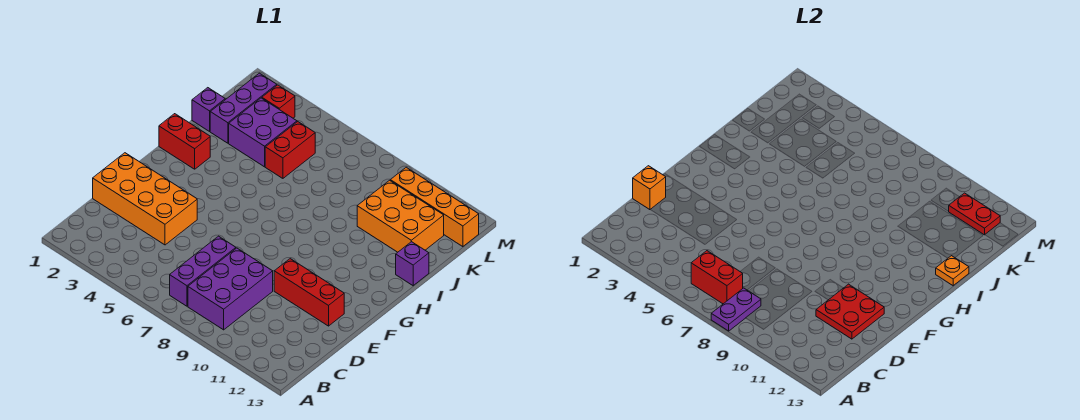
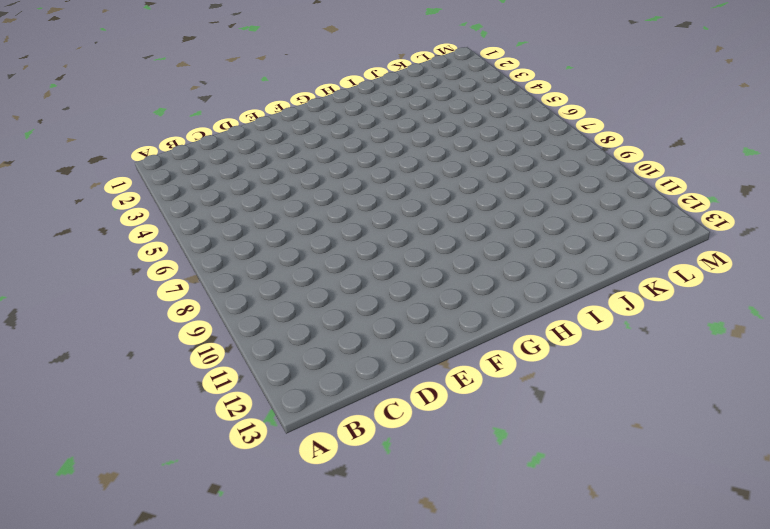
none -> purple 1x3 brick [170,236,236,306]
none -> purple 2x3 brick [188,248,273,330]
none -> orange 2x4 brick [93,153,197,245]

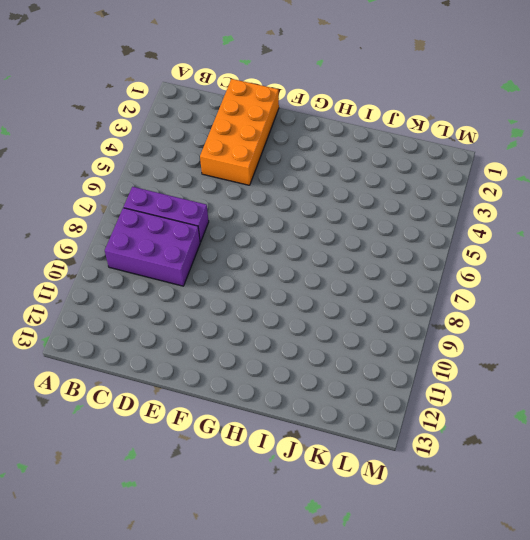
none -> red 1x3 brick [274,259,344,326]
none -> red 1x2 brick [159,114,210,169]
none -> purple 1x1 brick [396,242,429,286]

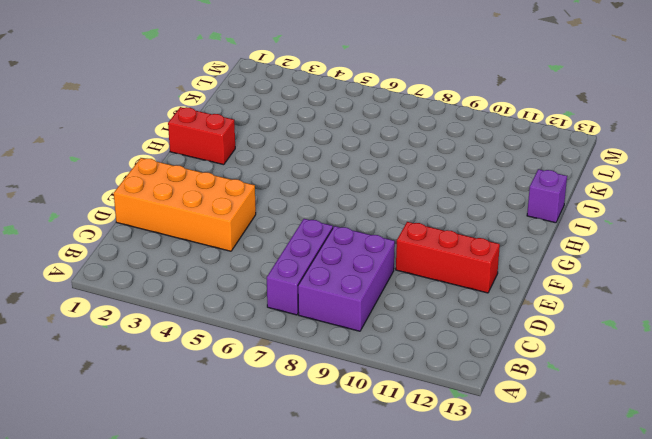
none -> purple 1x1 brick [192,88,225,131]
none -> purple 1x3 brick [210,73,277,143]
none -> purple 2x2 brick [229,98,297,167]

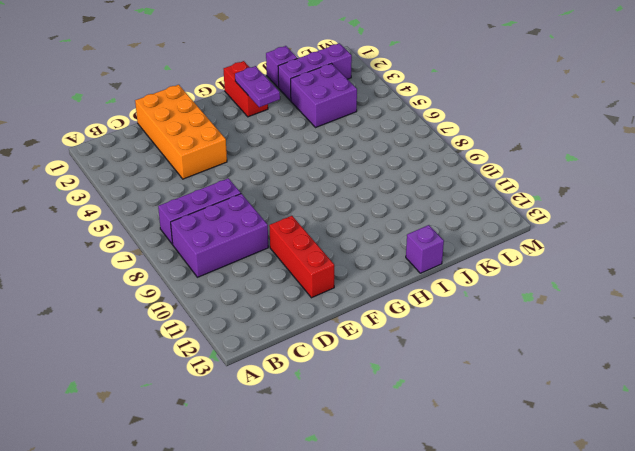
purple 1x2 plate [235,66,280,107] -> purple 1x2 plate turned to [711,288,761,331]
none -> red 1x2 brick [265,122,315,178]
none -> orange 2x3 brick [357,180,444,252]
none -> red 1x1 brick [262,85,295,118]

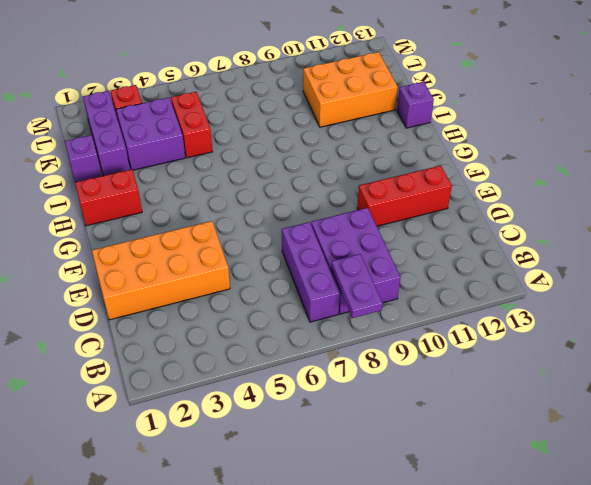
none -> orange 1x4 brick [390,167,479,247]
none -> red 1x2 brick [691,251,743,304]
none -> orange 1x1 brick [633,166,666,210]

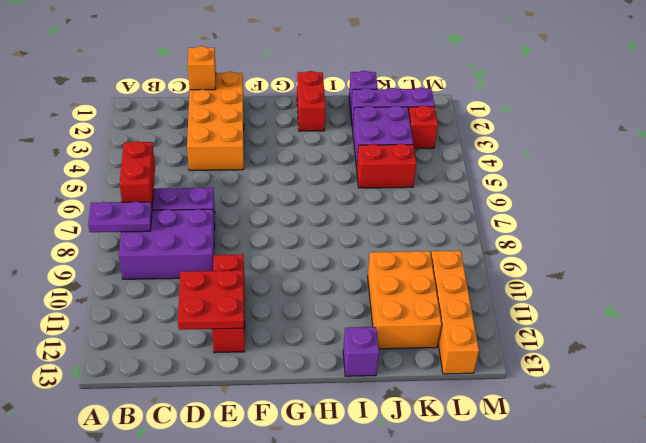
none -> orange 1x1 plate [936,256,969,286]
none -> red 1x2 plate [948,193,1000,235]

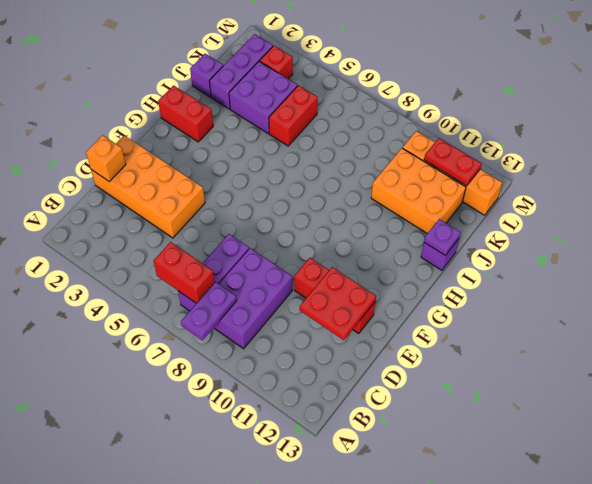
purple 1x1 plate [424,219,461,255] -> orange 1x1 plate [936,256,969,286]

